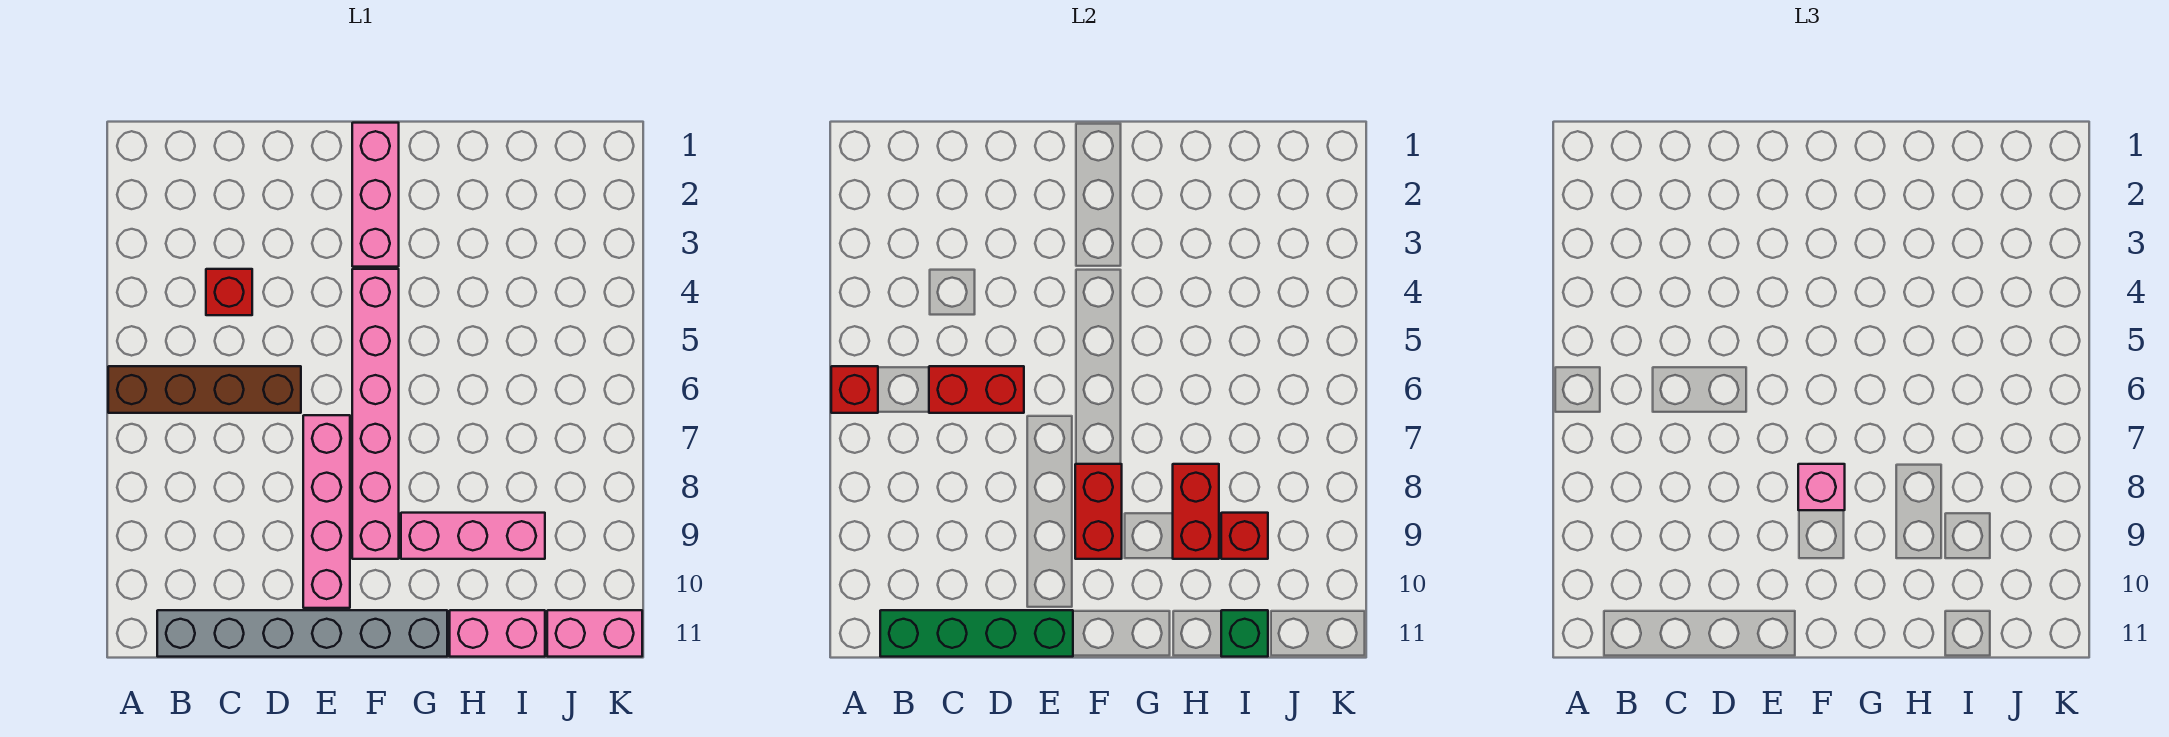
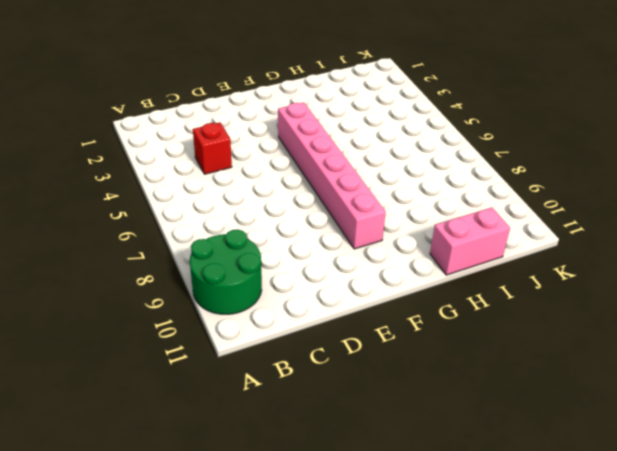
green 2x2 round brick [190,229,262,314] -> none
none -> brown 1x4 brick [108,366,301,413]
none -> grey 1x6 brick [157,610,447,657]
none -> pink 1x4 brick [303,415,350,608]

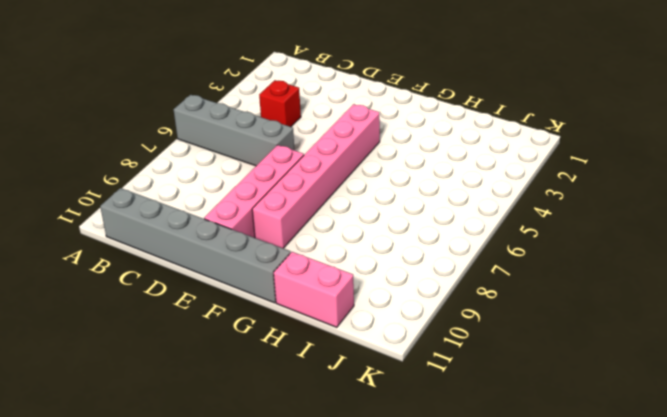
grey 1x4 brick [173,95,295,166] -> brown 1x4 brick [108,366,301,413]
none -> pink 1x3 brick [352,123,399,267]
none -> pink 1x3 brick [401,513,545,559]
none -> pink 1x2 brick [547,610,642,657]

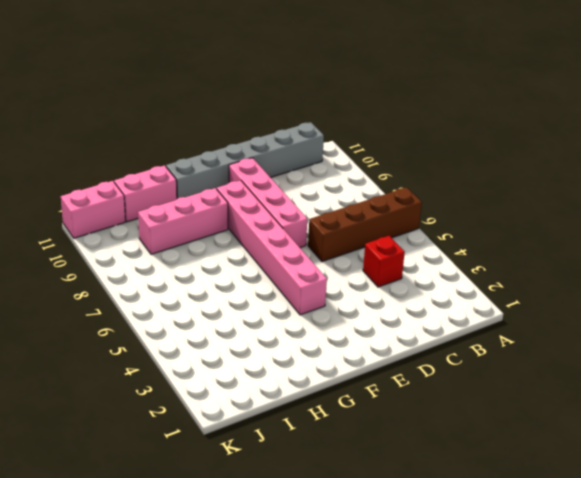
none -> pink 1x3 brick [352,123,399,267]
none -> red 1x1 brick [831,366,878,413]
none -> green 1x4 brick [880,610,1073,657]

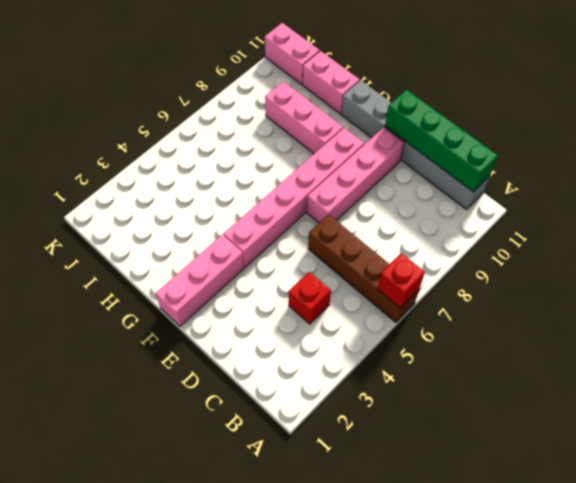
none -> red 1x2 brick [929,366,1024,413]
none -> red 1x2 brick [1075,464,1122,559]
none -> red 1x2 brick [1173,464,1219,559]

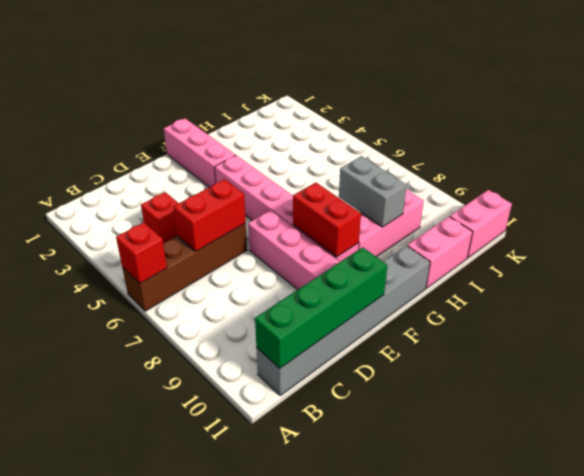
grey 1x2 brick [339,156,407,227] -> red 1x2 brick [1173,464,1219,559]
none -> red 1x1 brick [1221,513,1268,559]
none -> green 1x1 brick [1221,610,1268,657]
none -> pink 1x1 brick [1798,464,1845,510]

